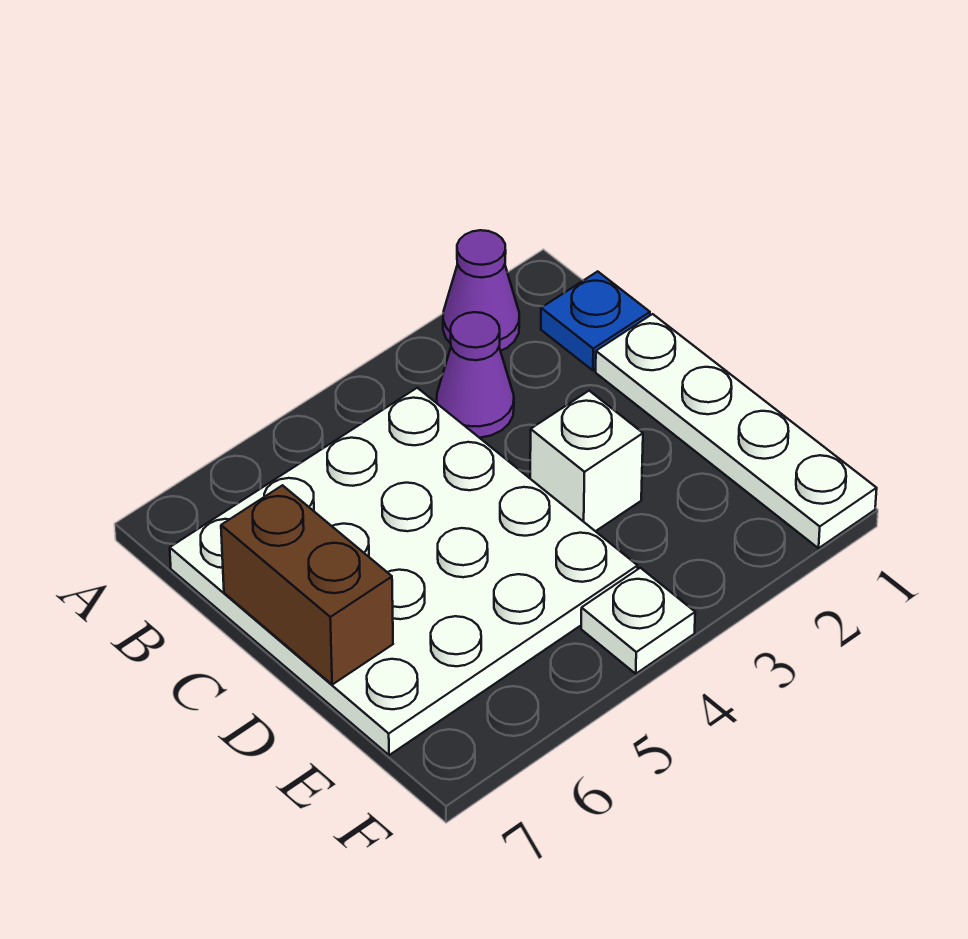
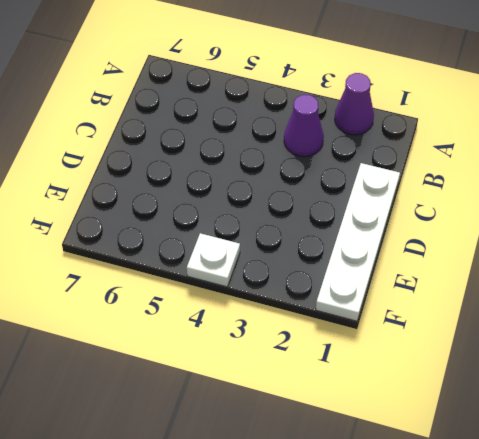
none -> blue 1x1 plate [541,271,650,370]
none -> white 4x4 plate [170,388,638,755]

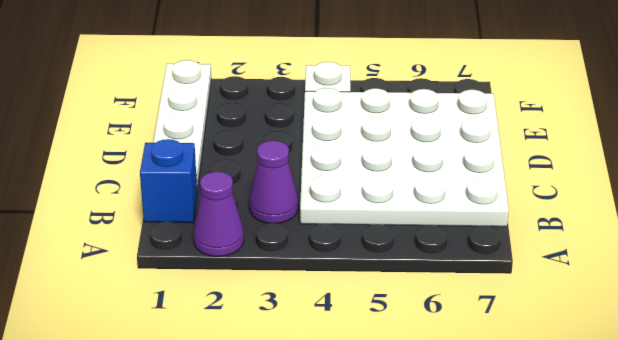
blue 1x1 brick [140,139,197,223] -> blue 1x1 plate [541,271,650,370]
none -> white 1x1 brick [530,391,643,531]
none -> brown 1x2 brick [221,485,393,685]

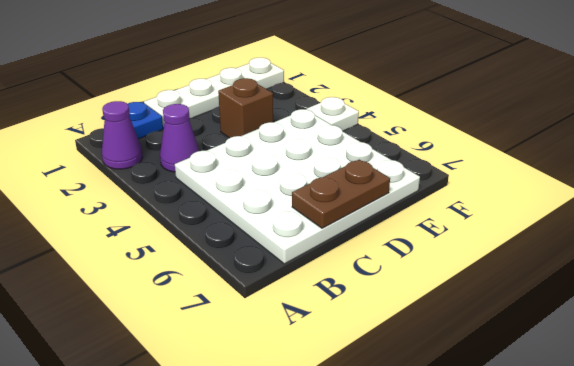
brown 1x2 plate [292,160,390,228] -> brown 1x2 brick [221,485,393,685]
brown 1x1 brick [218,78,273,138] -> white 1x1 brick [530,391,643,531]

